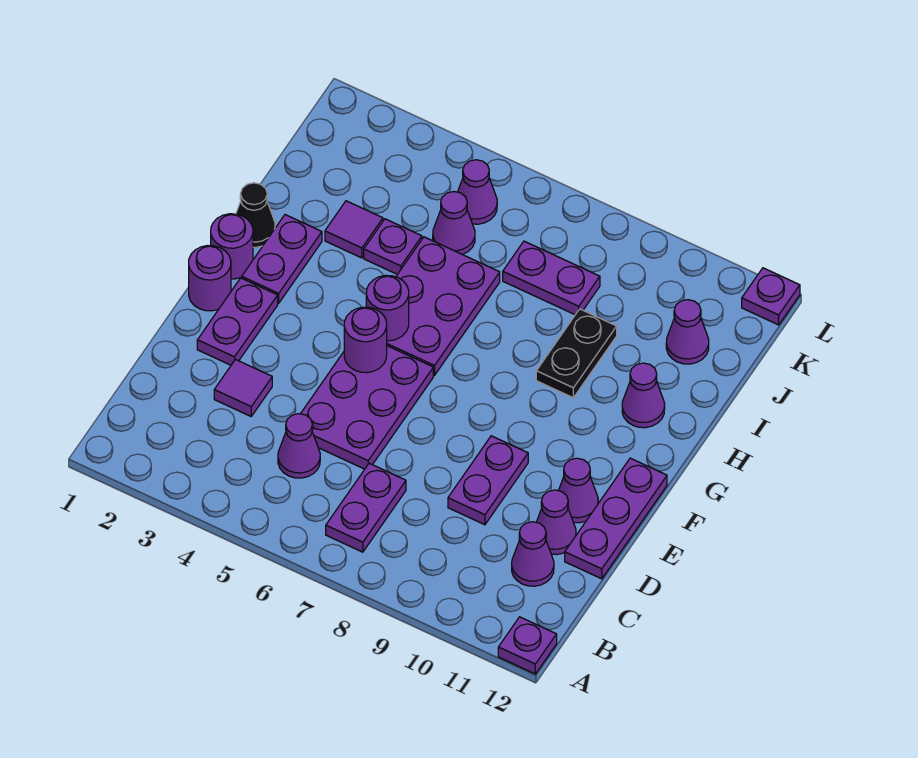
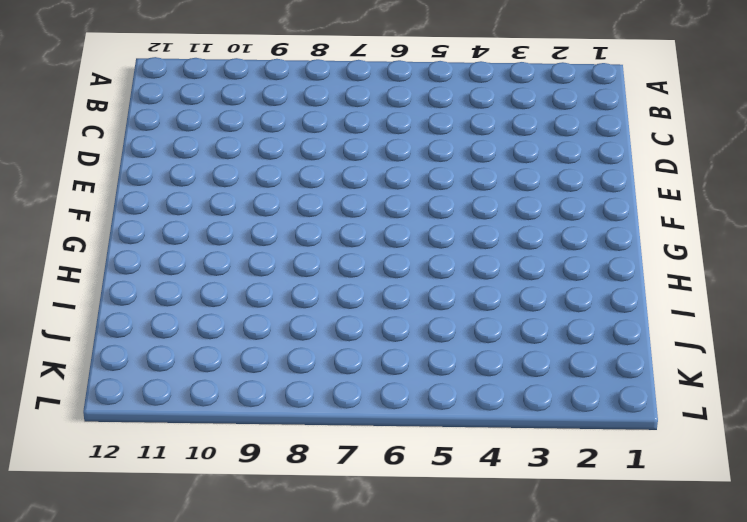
none -> purple 1x1 plate [498,617,557,674]
none -> purple 1x2 plate [326,463,406,552]
none -> purple 1x1 cone [278,414,320,478]

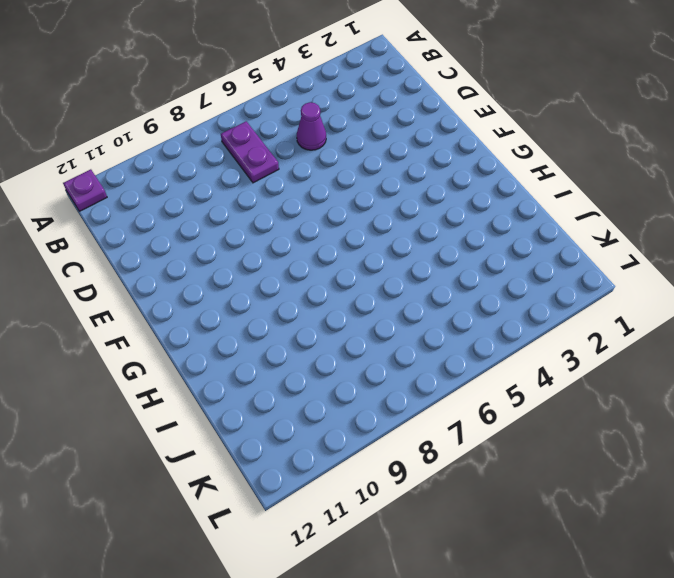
none -> purple 1x1 cone [512,522,554,586]
none -> purple 1x1 tile [214,360,272,416]
none -> purple 2x3 plate [301,346,433,469]

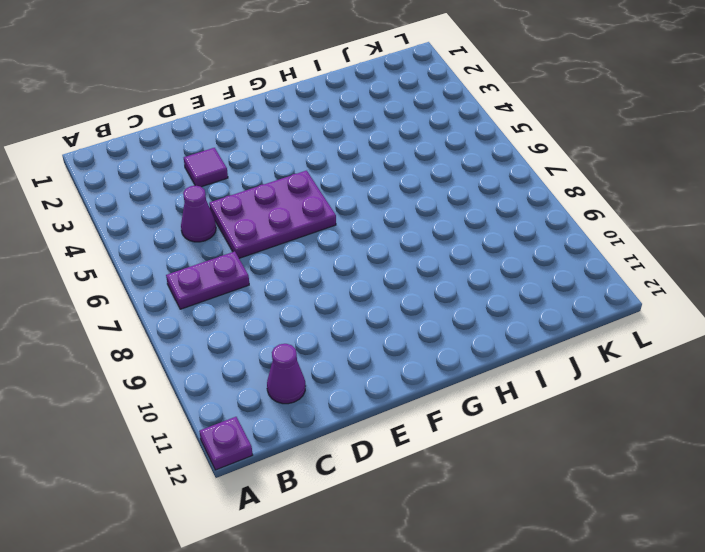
none -> purple 1x2 plate [448,436,528,525]
none -> purple 1x1 cone [536,490,576,555]
none -> purple 1x3 plate [565,458,667,579]

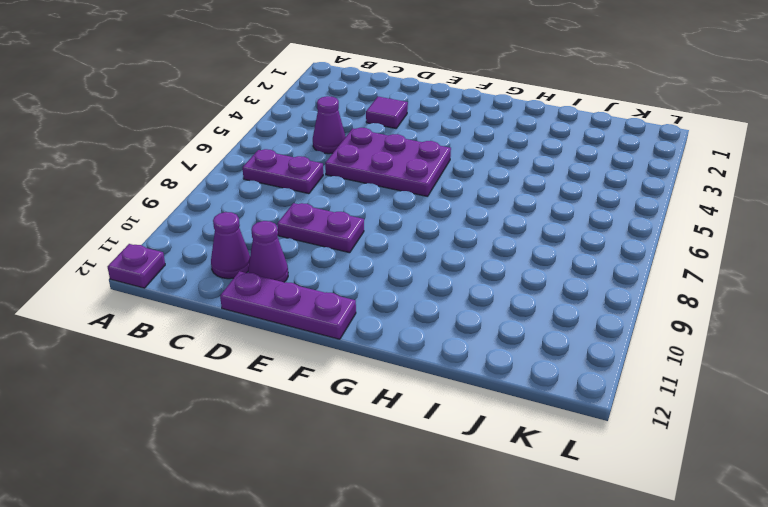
none -> purple 1x2 plate [197,278,278,365]
none -> purple 1x1 cone [559,458,598,523]
none -> purple 1x1 round brick [189,245,231,311]

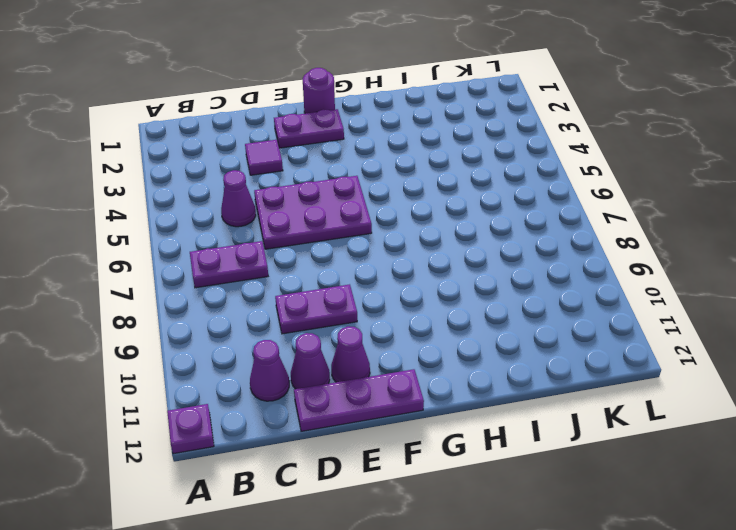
none -> purple 1x1 round brick [211,214,253,279]
none -> purple 1x2 plate [242,215,322,303]
none -> purple 2x3 plate [387,237,500,375]

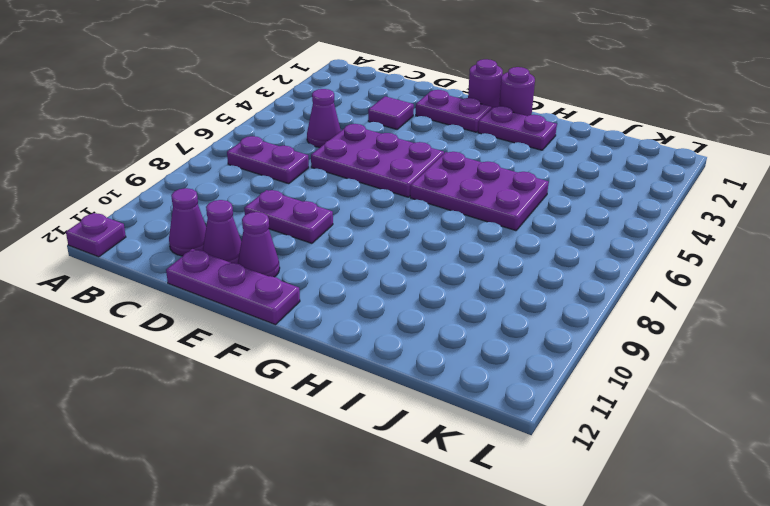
none -> black 1x1 cone [236,183,275,247]
none -> black 1x2 plate [536,309,617,398]
none -> purple 1x1 cone [622,363,665,428]

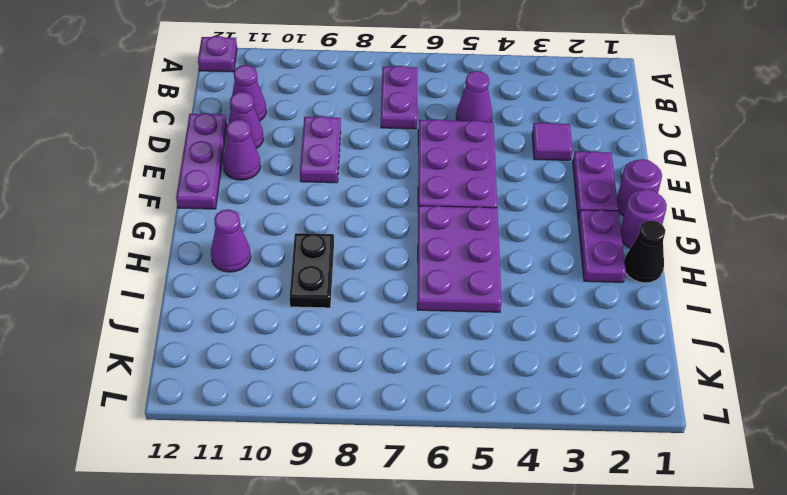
none -> purple 1x1 tile [325,201,383,258]
none -> purple 1x1 plate [364,219,422,274]
none -> purple 1x1 cone [433,192,475,255]

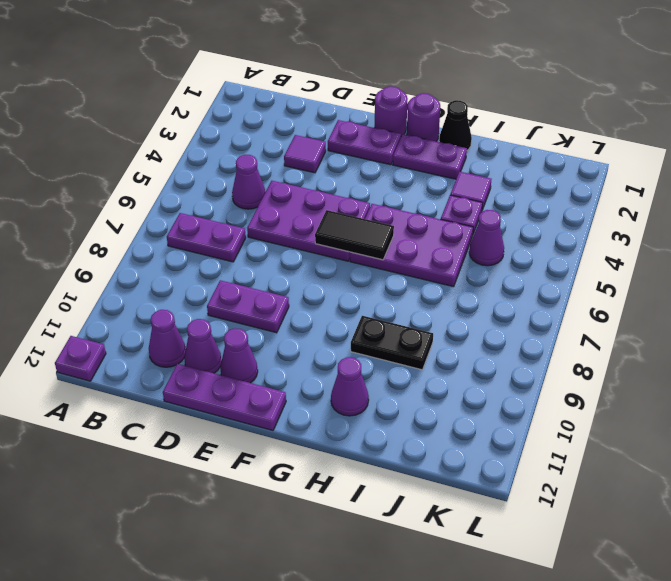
black 1x2 tile [315,210,394,260] -> none
none -> purple 1x2 plate [503,241,600,315]
none -> purple 1x1 cone [666,300,709,364]
none -> purple 1x1 cone [458,160,497,224]

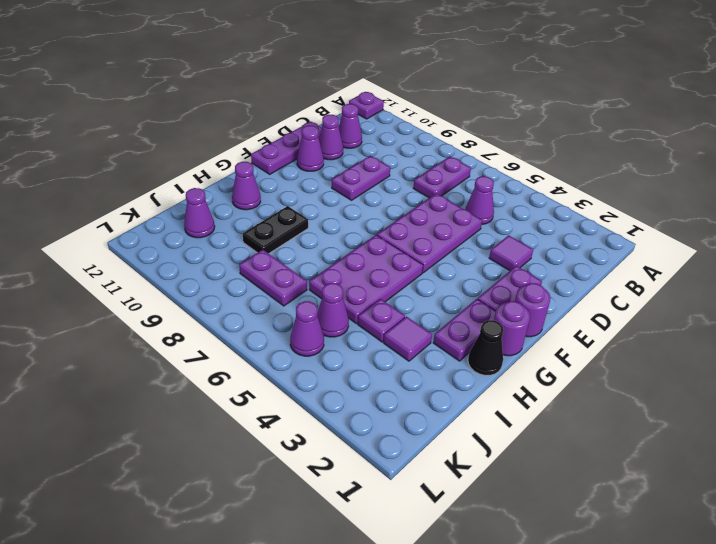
none -> purple 1x1 plate [742,268,800,325]
none -> purple 1x1 round brick [344,307,387,373]
none -> purple 1x1 round brick [366,275,409,341]

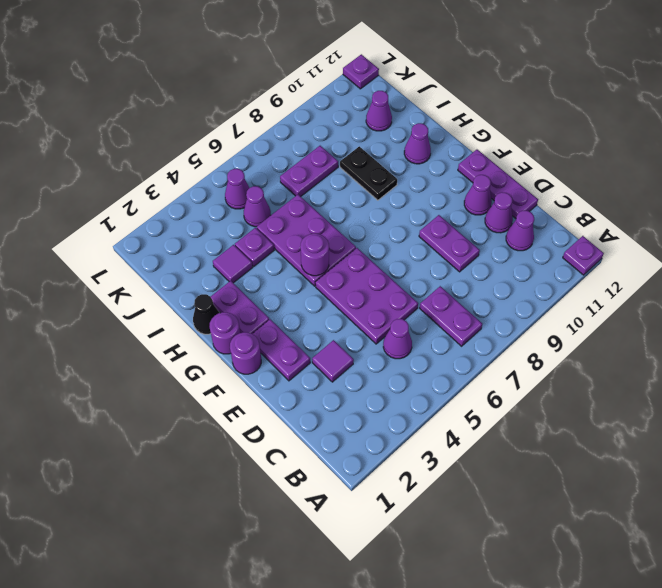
none -> purple 1x1 round brick [344,307,387,373]

